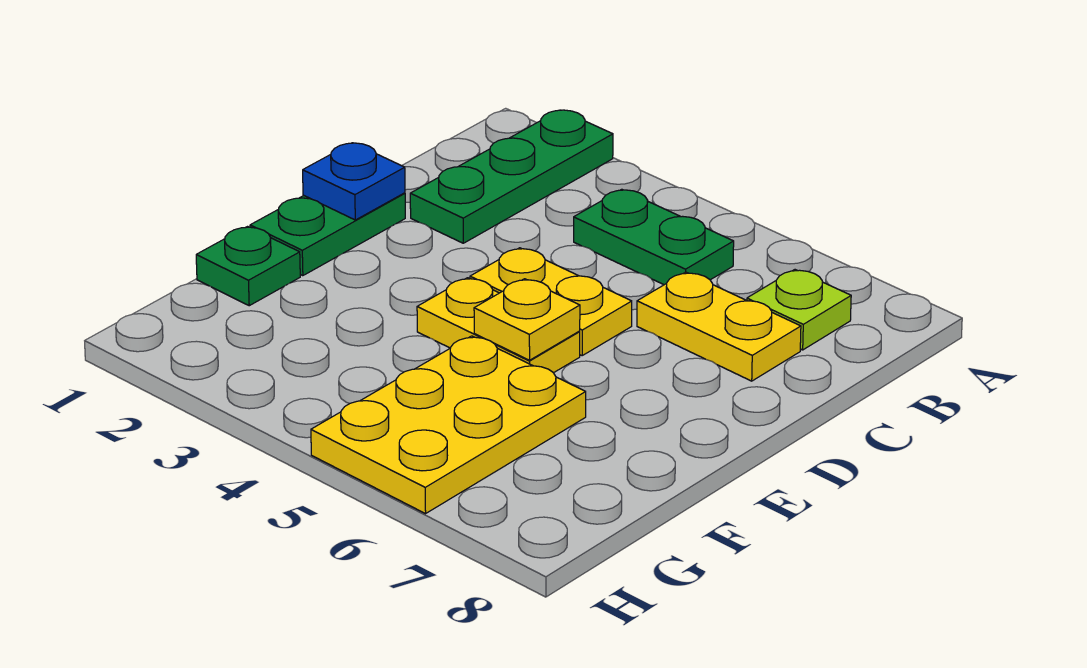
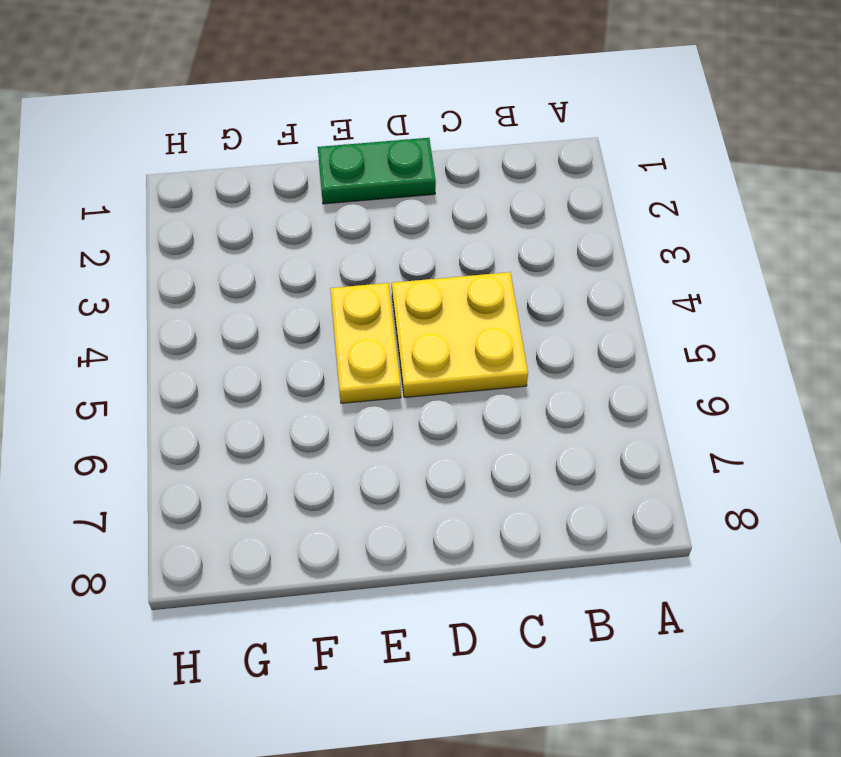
yellow 2x2 plate [392,272,528,398] -> yellow 1x2 plate [470,248,632,355]
none -> green 1x3 plate [410,110,613,243]
none -> green 1x2 plate [574,189,734,285]

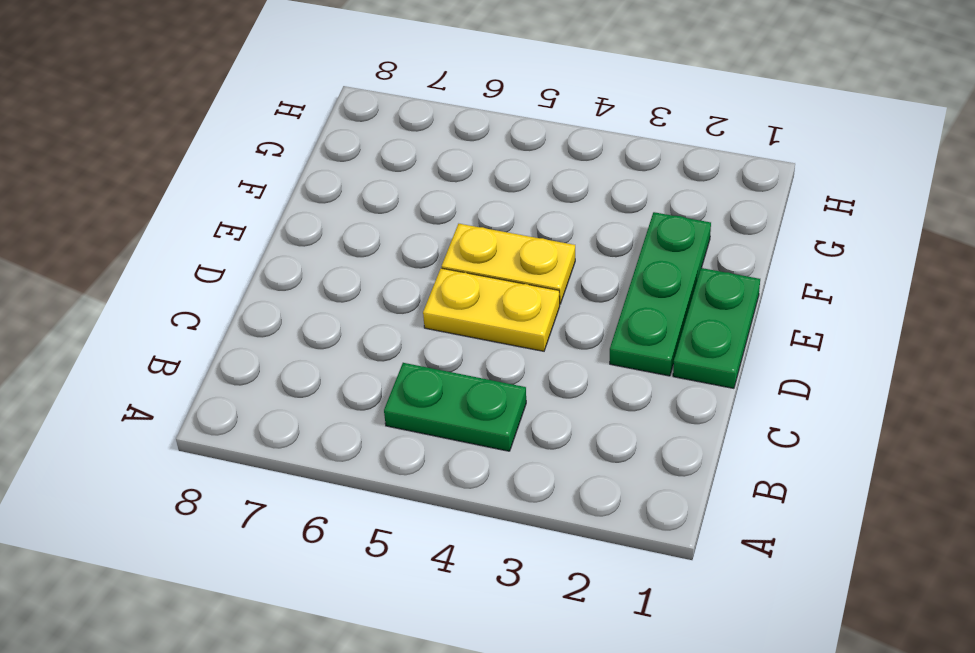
green 1x3 plate [610,212,711,376] -> green 1x3 plate moved to [410,110,613,243]
none -> lime 1x1 plate [747,270,851,350]
none -> yellow 1x2 plate [637,272,801,381]

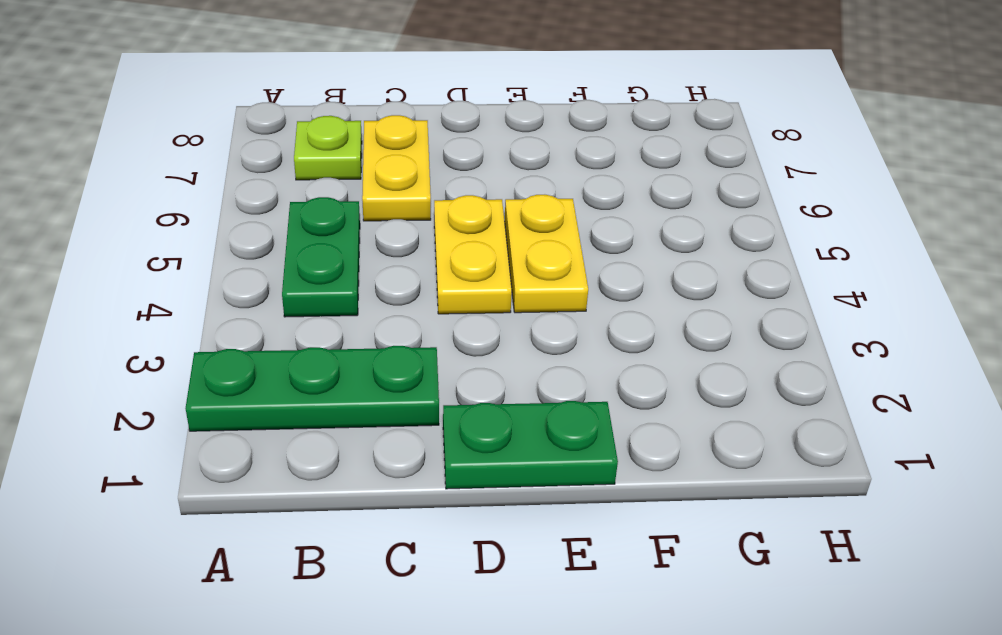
none -> green 1x1 plate [196,227,300,306]
none -> yellow 2x3 plate [311,336,586,514]

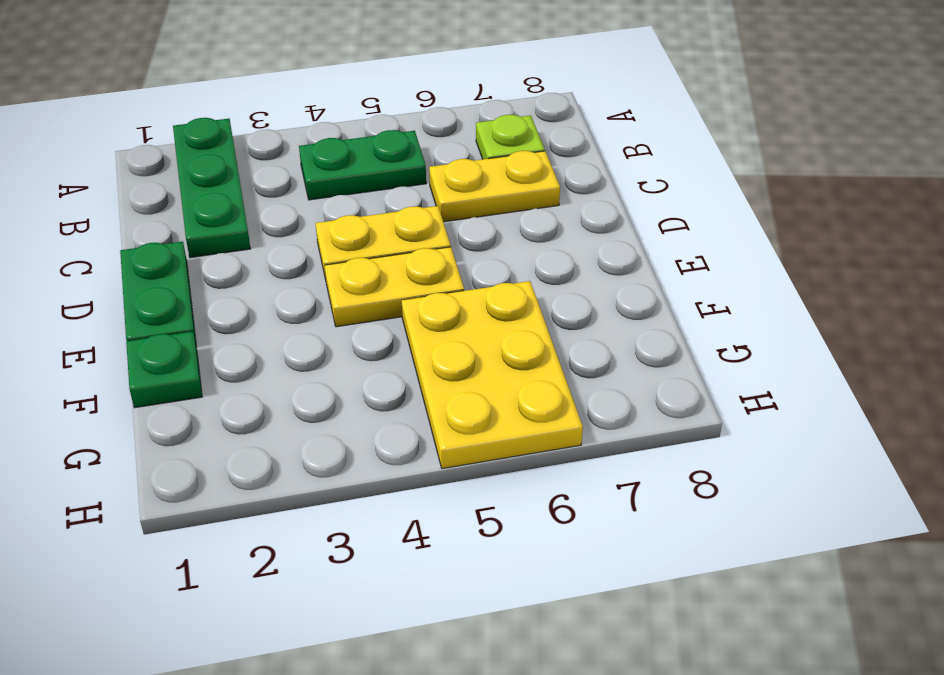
none -> blue 1x1 plate [303,143,405,220]
none -> yellow 1x1 plate [474,279,580,360]

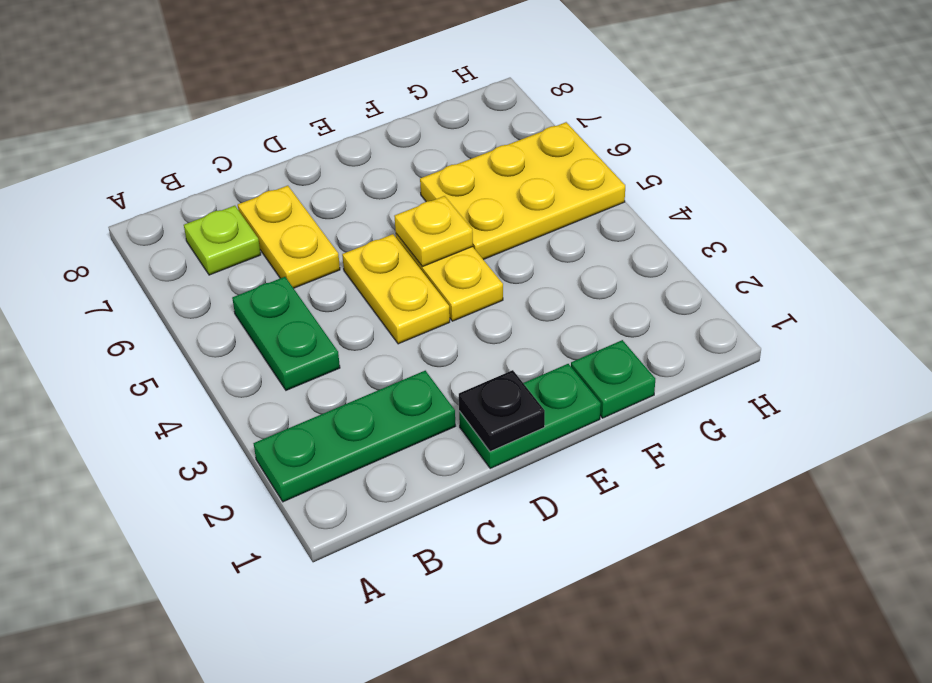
black 1x1 plate [459,370,545,451] -> blue 1x1 plate [303,143,405,220]

